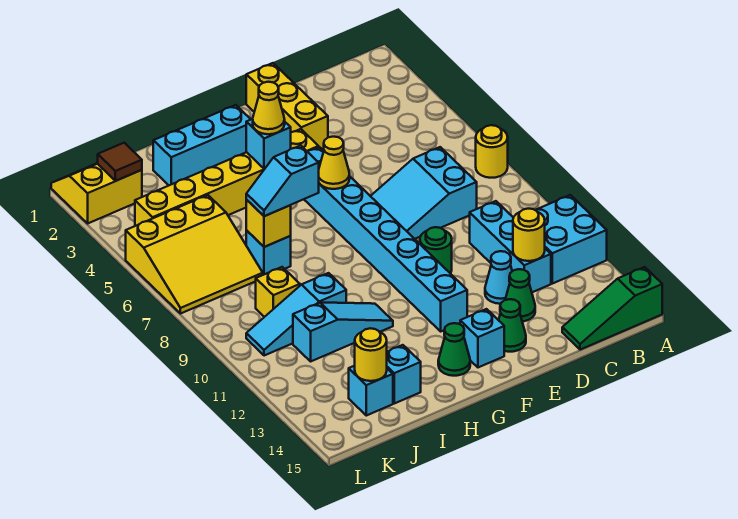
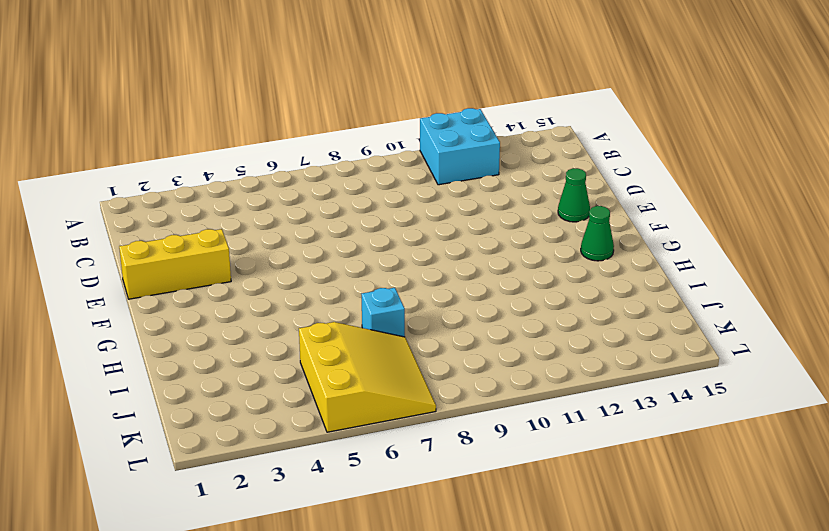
none -> yellow 1x1 round brick [476,125,508,178]
none -> green 1x3 slope [562,267,662,350]
none -> cyan 2x3 slope [371,147,477,239]
none -> cyan 1x3 brick [470,201,551,292]

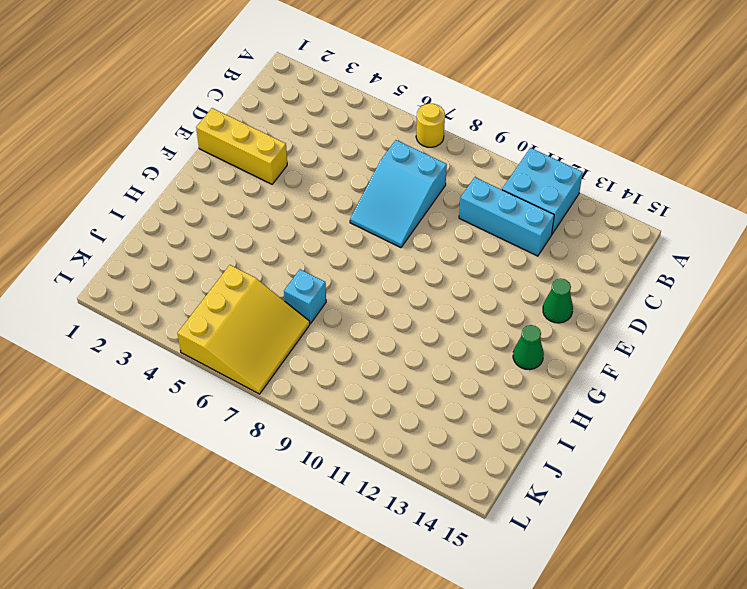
none -> green 1x3 slope [562,267,662,350]
none -> cyan 1x1 cone [485,251,512,304]
none -> green 1x1 cone [505,269,535,322]
none -> green 1x1 round brick [420,227,452,273]

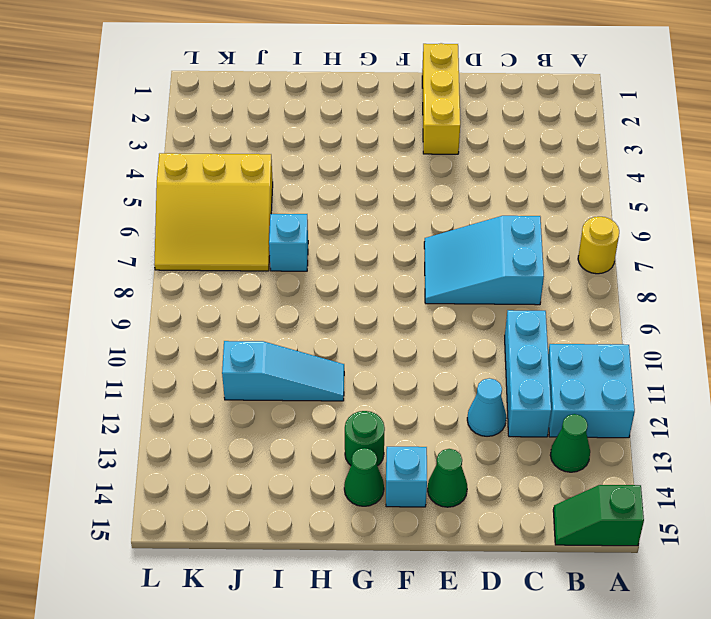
green 1x2 slope [553,485,644,546] -> green 1x3 slope [562,267,662,350]
green 1x1 cone [550,414,590,472] -> green 1x1 cone moved to [505,269,535,322]
green 1x1 round brick [345,411,385,466] -> green 1x1 round brick moved to [420,227,452,273]
none -> yellow 1x6 brick [135,129,319,226]
none -> cyan 1x8 brick [304,147,467,331]
none -> cyan 1x3 brick [153,105,251,185]
none -> cyan 1x3 slope [246,273,346,356]

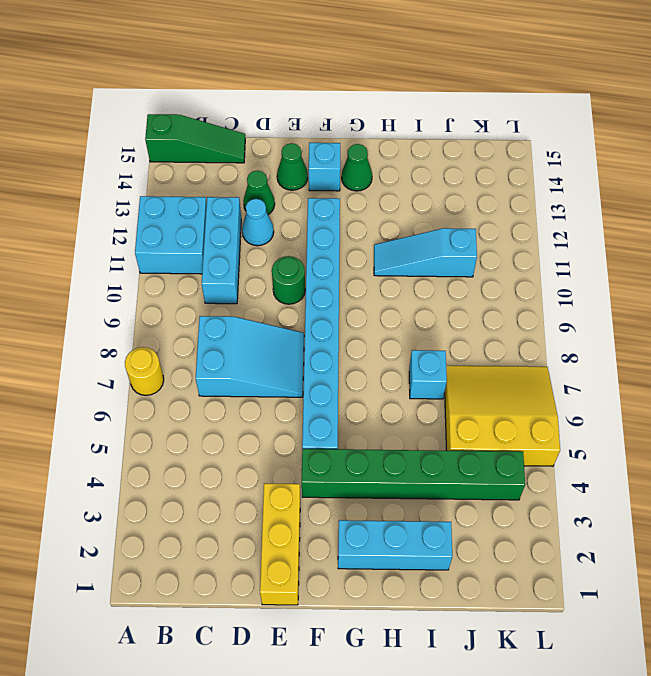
green 1x6 brick [302,449,525,500] -> yellow 1x6 brick [135,129,319,226]
none -> cyan 1x3 slope [246,273,346,356]
none -> cyan 1x1 brick [387,345,421,403]
none -> yellow 1x1 brick [256,267,300,317]
none -> cyan 1x1 brick [349,366,393,416]

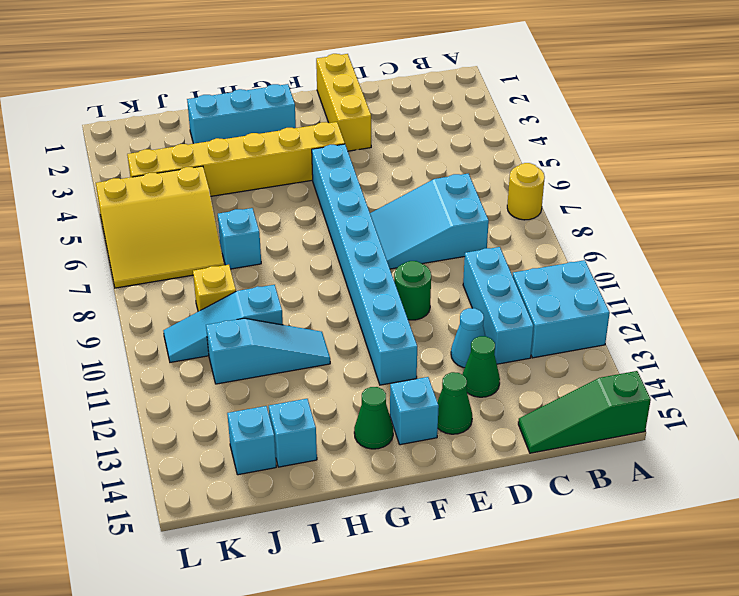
none -> yellow 2x2 slope [51,163,142,223]
none -> yellow 1x1 round brick [513,209,545,261]
none -> yellow 1x1 cone [319,137,350,189]
none -> cyan 1x1 brick [246,119,291,169]

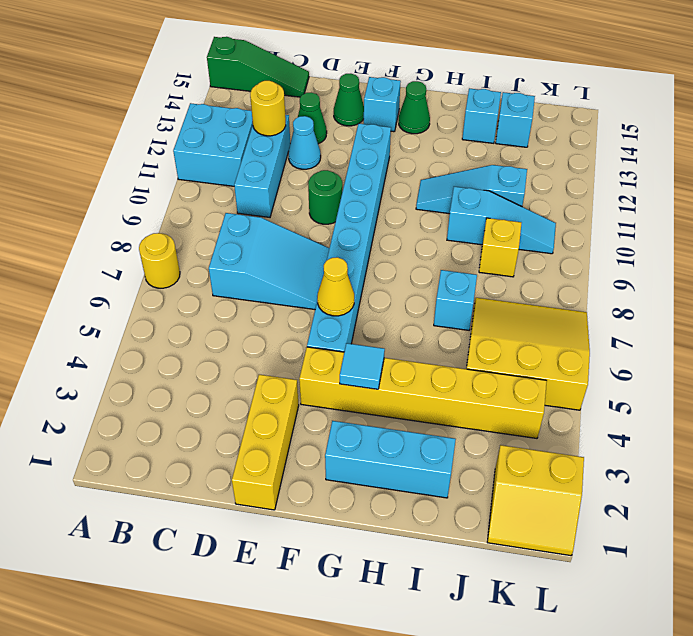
cyan 1x1 tile [340,343,385,389] -> cyan 1x1 brick [246,119,291,169]
none -> yellow 1x1 brick [246,200,291,247]
none -> yellow 1x1 round brick [355,328,387,381]
none -> brown 1x1 tile [98,143,142,181]
none -> yellow 1x1 cone [253,82,285,134]

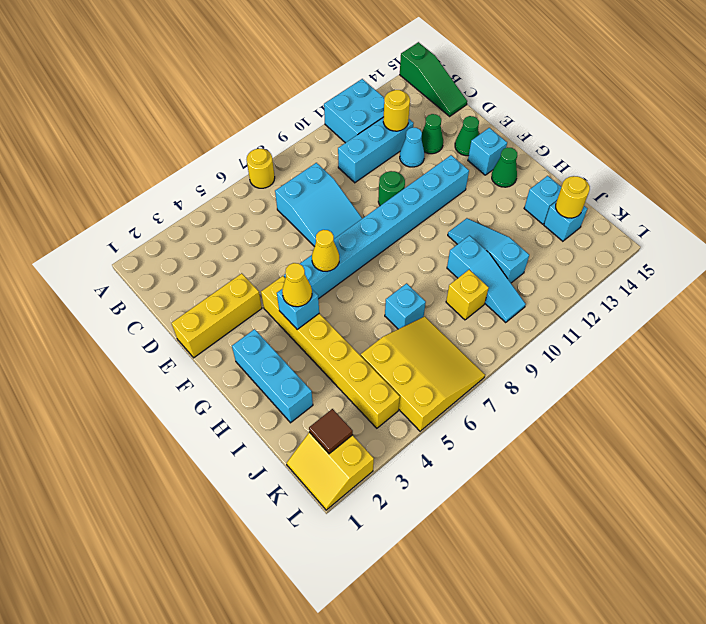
none -> yellow 1x1 brick [246,200,291,247]
none -> cyan 1x2 slope [246,146,319,216]

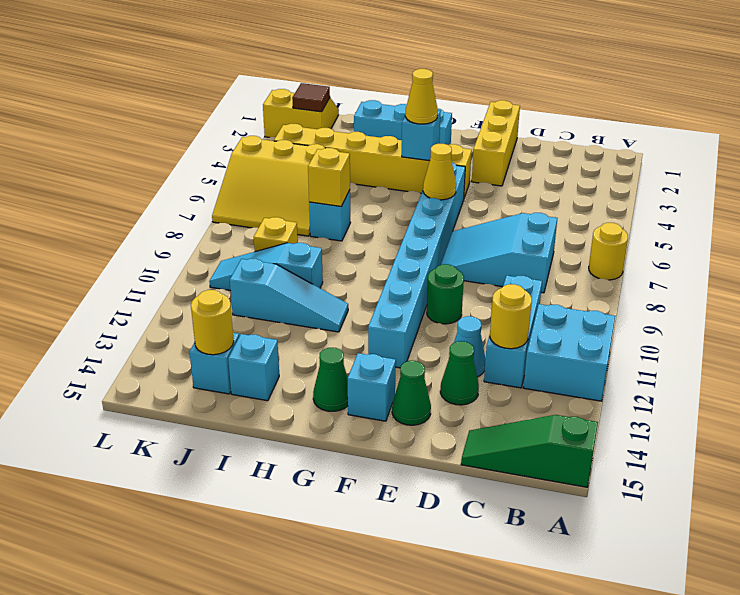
none -> cyan 1x2 slope [246,146,319,216]

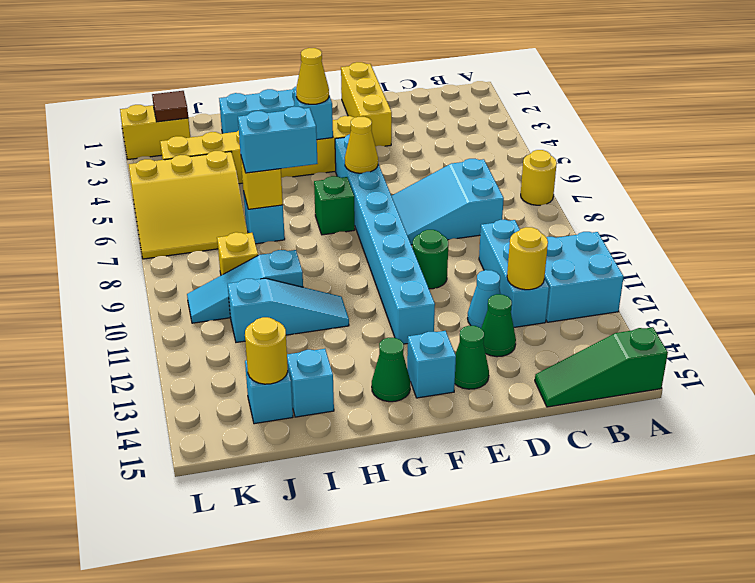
green 1x1 brick [314,176,355,235] -> none
cyan 1x2 brick [238,107,318,173] -> cyan 1x2 slope [246,146,319,216]

